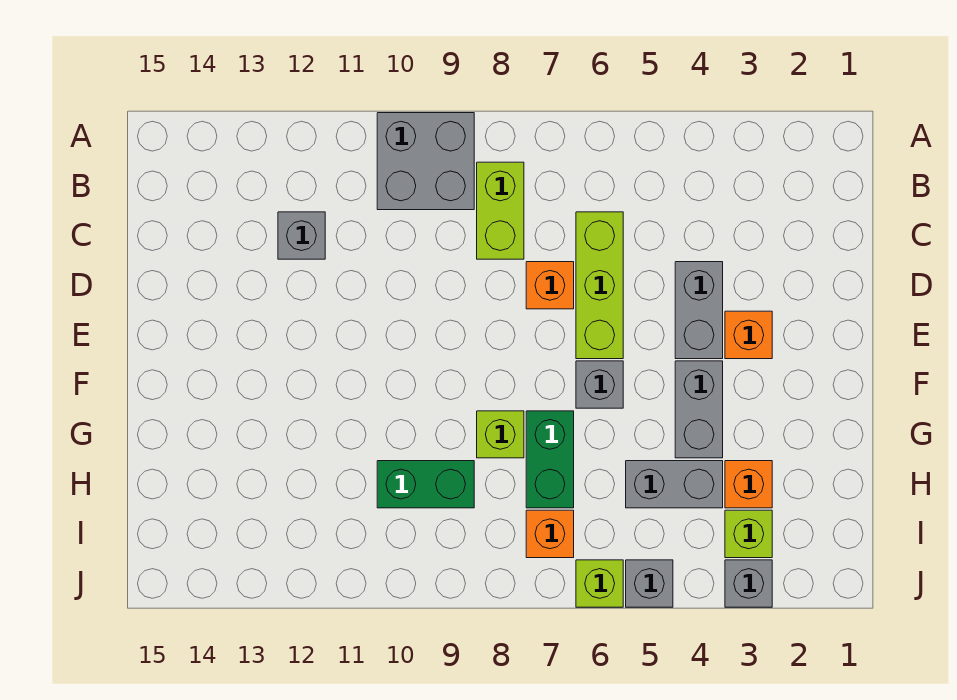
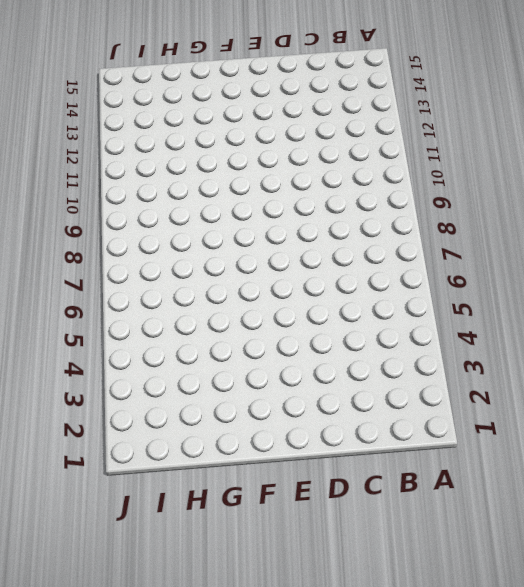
none -> grey 2x2 brick [377,113,474,210]
none -> lime 1x2 brick [477,162,524,259]
none -> lime 1x3 brick [576,212,623,359]

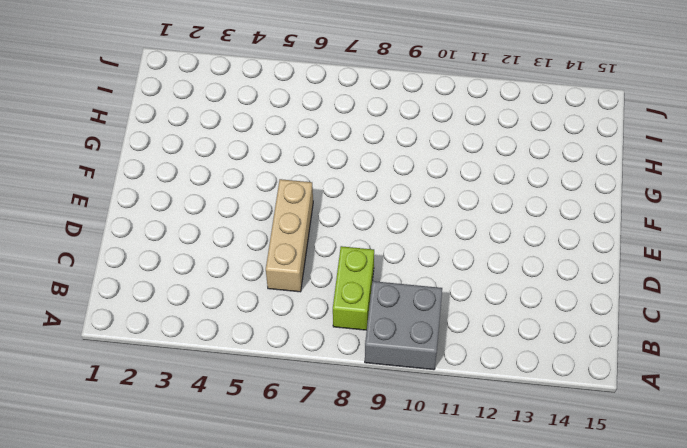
tan 1x3 brick [266,179,313,292] -> lime 1x3 brick [576,212,623,359]
none -> grey 1x1 brick [278,212,325,259]
none -> grey 1x2 brick [675,262,723,359]
none -> orange 1x1 brick [526,262,574,309]

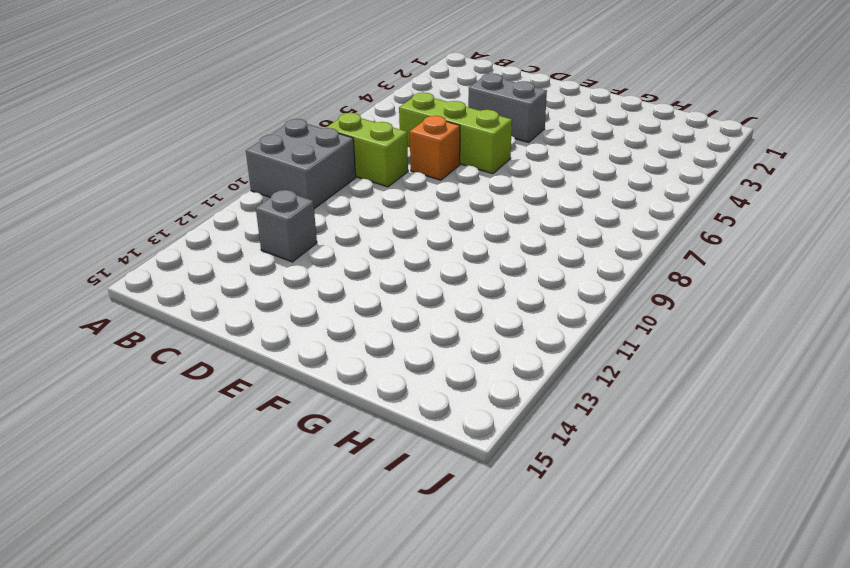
none -> orange 1x1 brick [725,311,772,359]
none -> grey 1x2 brick [675,361,723,458]
none -> grey 1x1 brick [576,361,623,408]

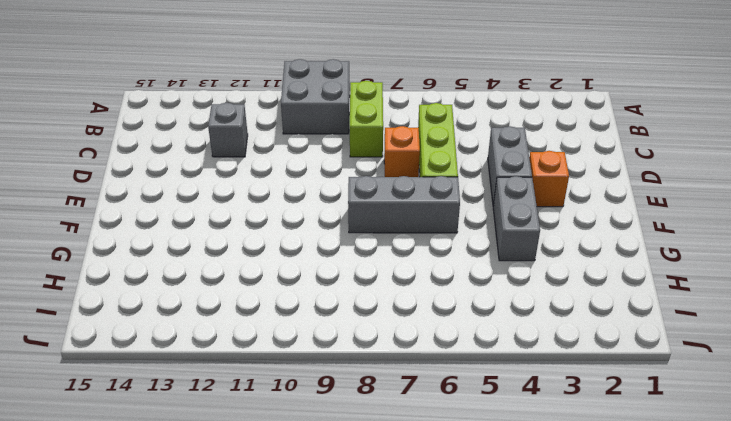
grey 1x3 brick [348,176,460,233] -> grey 1x1 brick [576,361,623,408]
none -> green 1x2 brick [526,411,574,508]
none -> lime 1x1 brick [477,411,524,458]
none -> orange 1x1 brick [725,461,772,508]

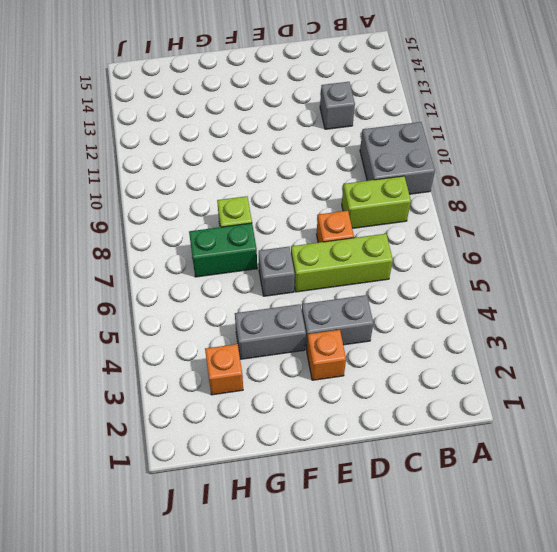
none -> grey 1x2 brick [626,461,723,508]
none -> green 1x2 brick [377,461,474,508]
none -> lime 1x1 brick [725,510,772,558]

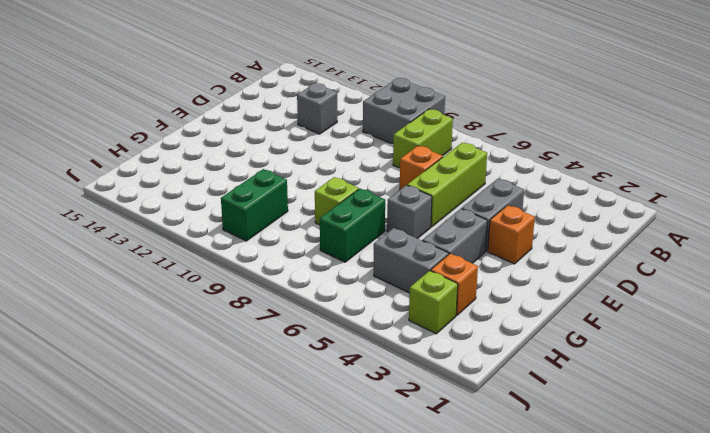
green 1x2 brick [221,169,288,241] -> green 1x2 brick turned to [377,461,474,508]
none -> orange 1x1 brick [526,510,574,558]
none -> grey 1x1 brick [725,560,772,607]
none -> grey 1x1 brick [626,560,673,607]

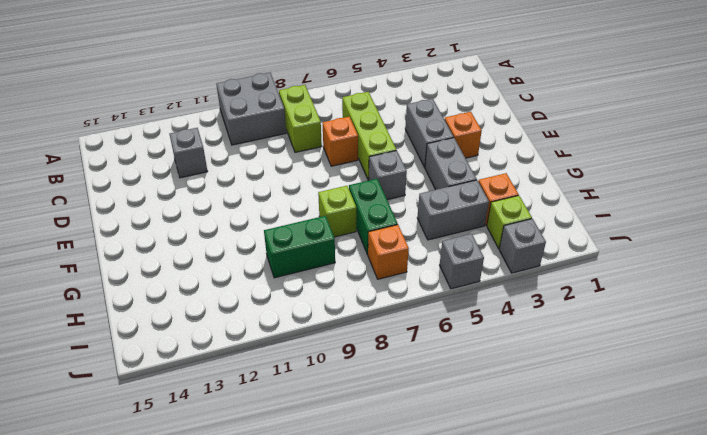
none -> lime 1x1 brick [576,560,623,607]

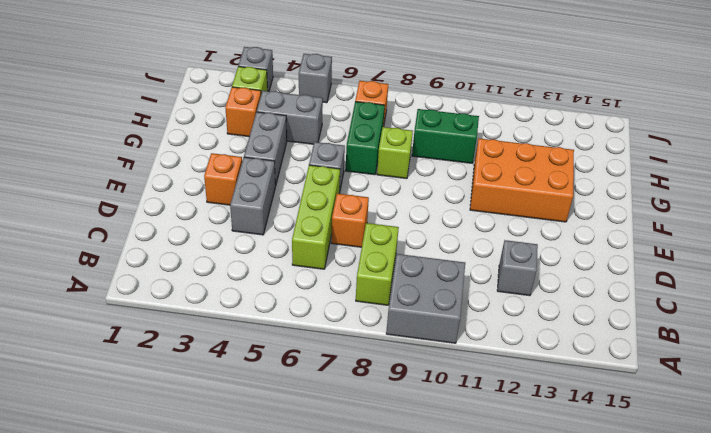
orange 2x3 brick [470,138,574,222] -> none
none -> lime 1x1 brick [576,560,623,607]

